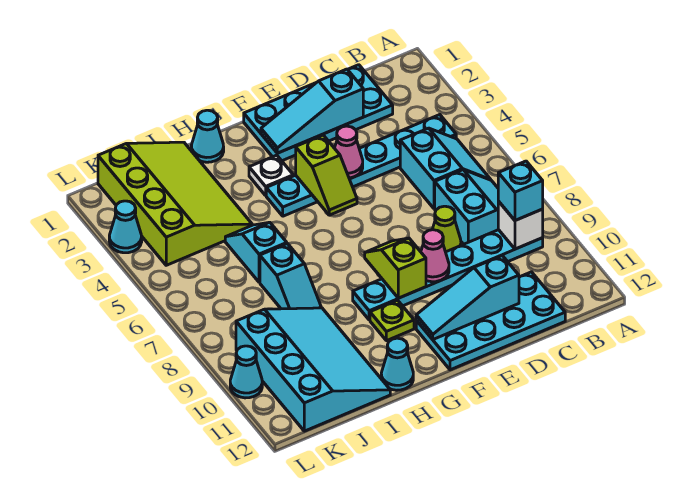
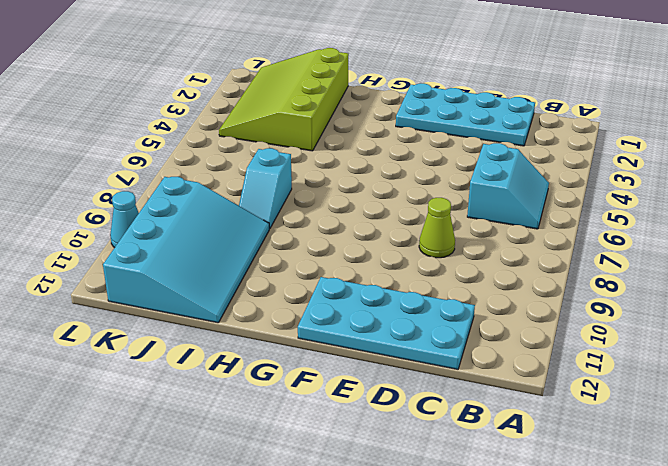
lime 3x4 slope [219,48,349,151] -> lime 3x4 slope turned to [98,142,252,265]
none -> cyan 1x6 plate [266,115,456,216]
none -> cyan 2x2 slope [435,170,498,244]
none -> cyan 1x6 plate [353,230,543,320]

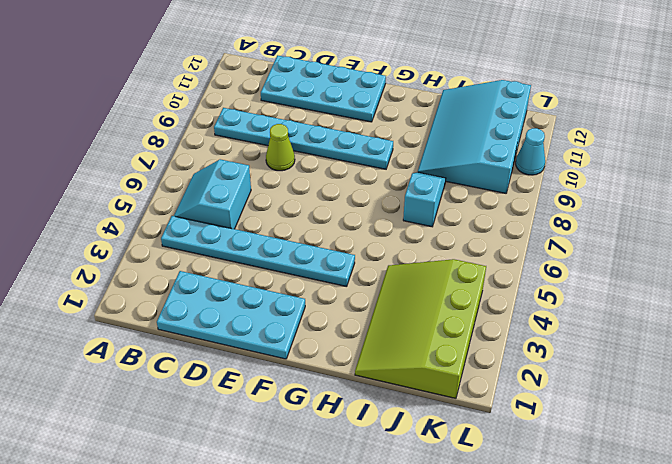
none -> cyan 2x2 slope [435,170,498,244]
none -> white 1x1 plate [249,155,293,195]
none -> lime 1x1 plate [370,300,414,341]

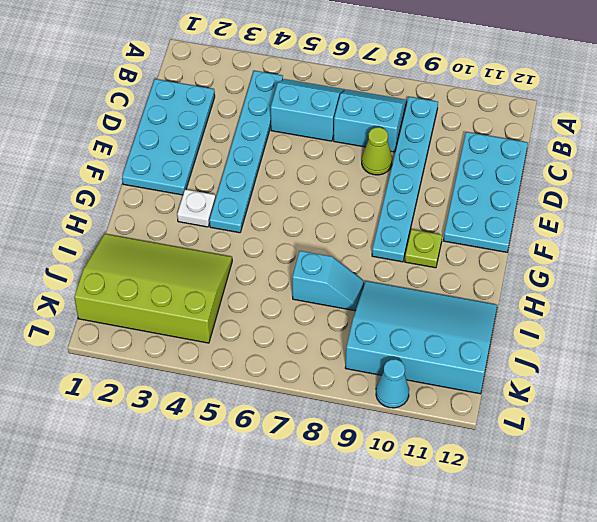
none -> cyan 1x1 cone [191,110,224,162]
none -> cyan 1x1 cone [381,338,413,390]
none -> cyan 1x2 slope [225,222,287,282]

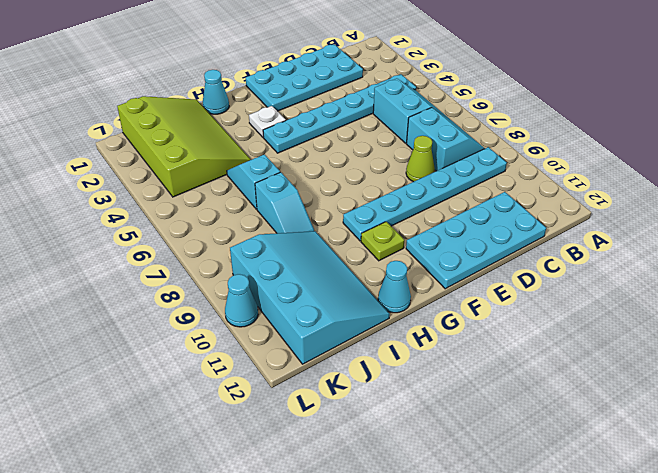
none -> cyan 1x1 cone [109,201,142,253]
none -> white 1x1 brick [498,201,543,249]
none -> cyan 1x3 slope [261,69,363,153]

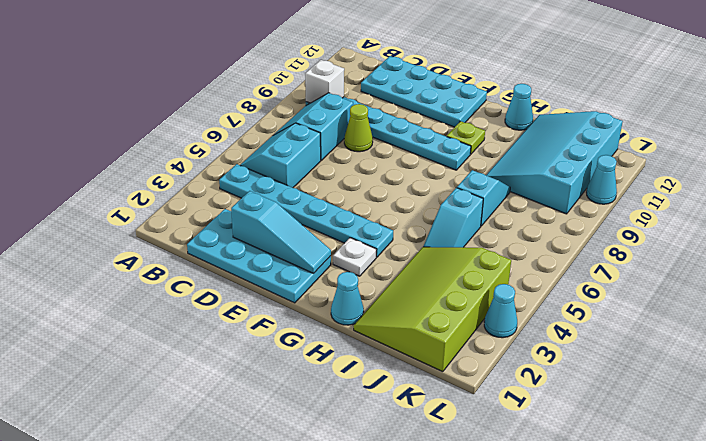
none -> cyan 1x3 slope [416,256,519,339]
none -> pink 1x1 cone [335,126,363,178]
none -> pink 1x1 cone [421,230,449,282]

